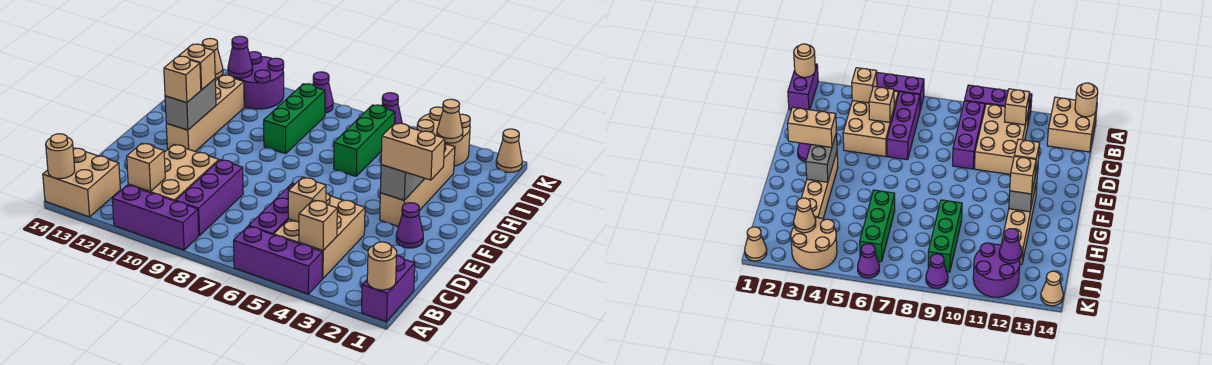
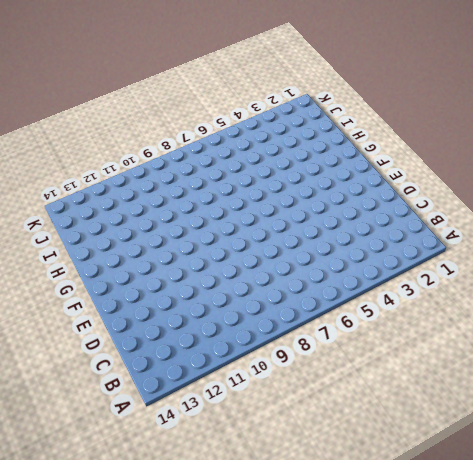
none -> purple 1x2 brick [362,256,415,322]
none -> purple 1x3 brick [234,226,323,294]
none -> purple 1x3 brick [112,185,199,250]
none -> tan 2x2 brick [43,148,120,217]

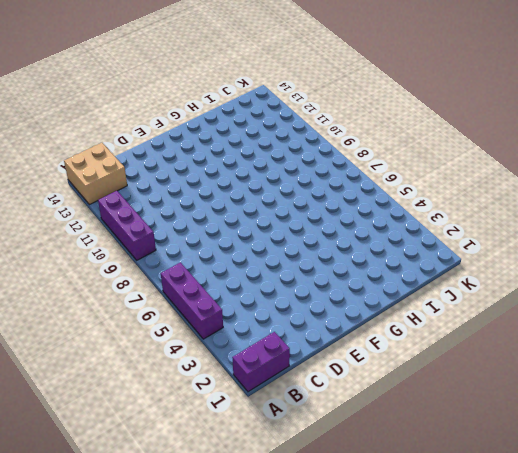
none -> tan 2x3 brick [274,193,365,279]
none -> purple 1x3 brick [249,184,295,235]
none -> purple 1x3 brick [176,160,243,236]
none -> tan 2x3 brick [128,144,219,201]

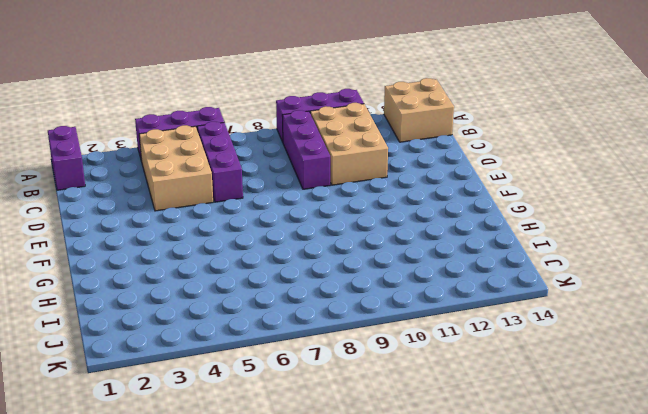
none -> purple 1x1 cone [396,203,423,248]
none -> tan 1x4 brick [380,144,455,227]
none -> tan 1x4 brick [166,75,244,151]
none -> green 1x3 brick [334,105,395,176]

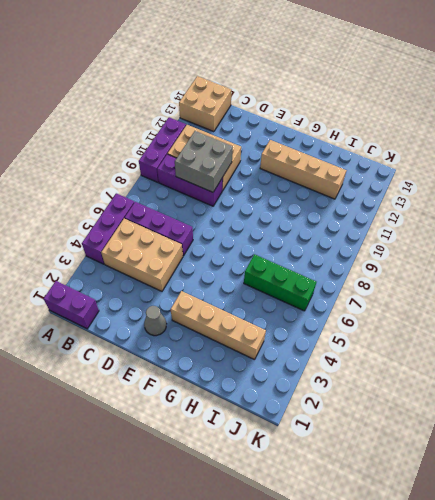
grey 2x2 brick [175,131,233,192] -> none
grey 1x1 cone [144,306,166,336] -> purple 1x1 cone [396,203,423,248]
none -> green 1x3 brick [264,84,325,154]
none -> tan 2x2 round brick [417,107,470,166]
none -> purple 2x2 round brick [234,52,284,109]
none -> tan 1x1 cone [496,129,522,172]

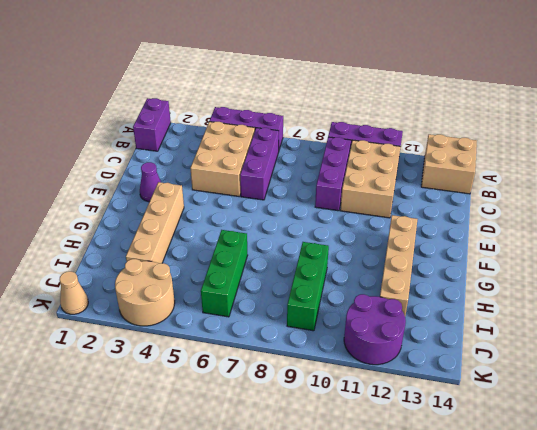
none -> purple 1x1 cone [382,93,402,124]
none -> purple 1x1 cone [313,72,333,113]
none -> tan 1x1 cone [202,38,223,79]
none -> tan 1x1 round brick [367,242,397,290]

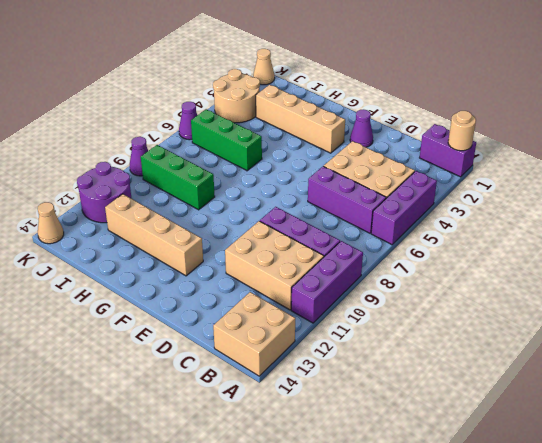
none -> tan 1x1 round brick [46,134,75,179]
none -> tan 1x1 brick [299,200,337,250]
none -> tan 1x1 brick [127,143,165,192]
none -> tan 1x1 brick [288,177,326,222]

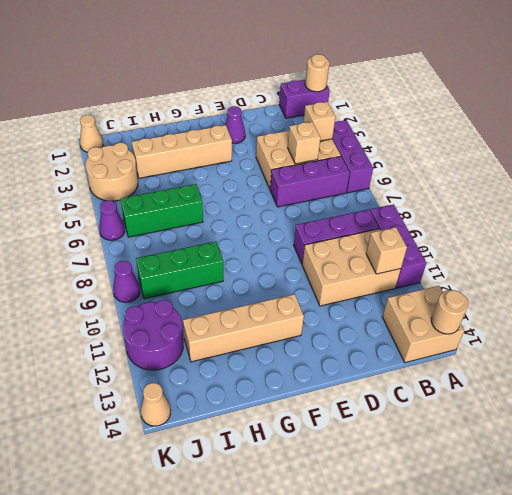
none -> grey 1x2 brick [380,165,425,200]
none -> grey 1x2 brick [165,79,216,130]
none -> tan 1x1 cone [437,99,463,143]
none -> purple 1x1 cone [228,36,253,78]

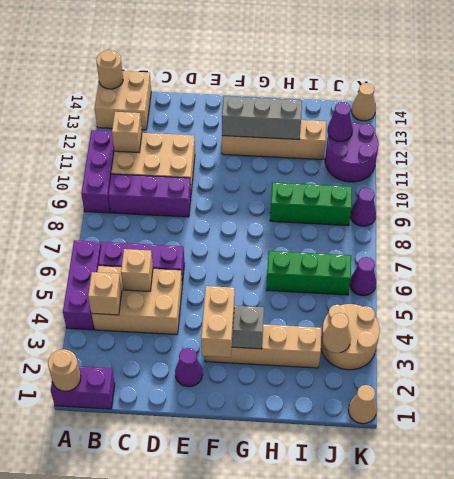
grey 1x3 brick [222,96,302,139] -> grey 1x2 brick [165,79,216,130]
none -> tan 1x1 brick [164,56,201,103]
none -> tan 1x1 brick [179,44,215,90]

